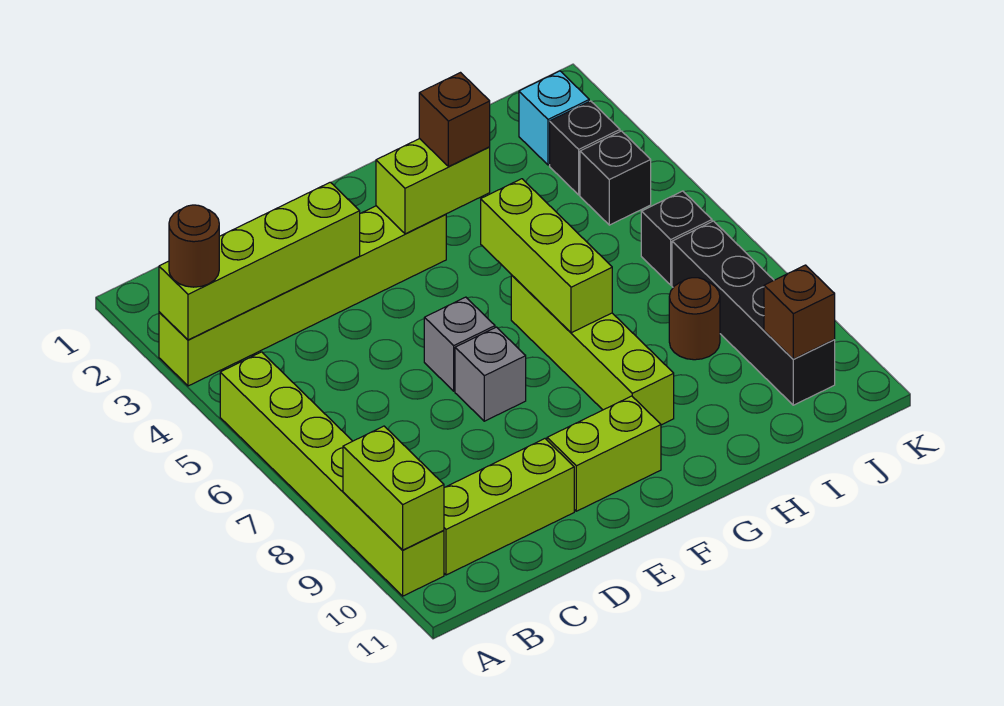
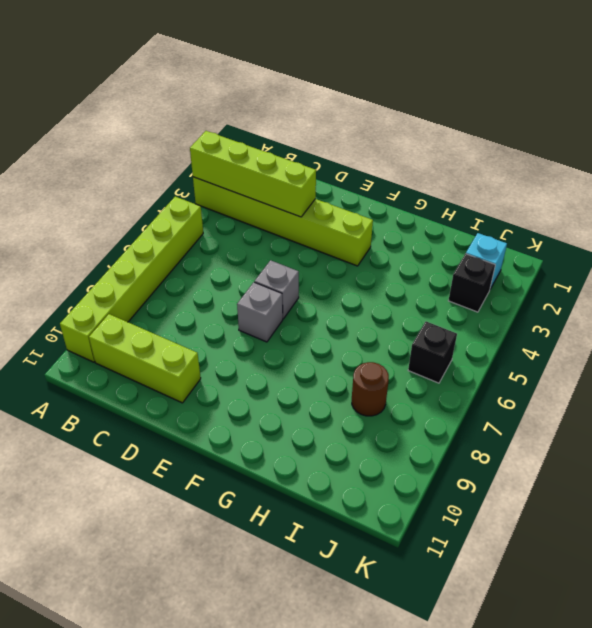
none -> lime 1x2 brick [547,396,661,511]
none -> lime 1x4 brick [511,275,674,425]
none -> black 1x1 brick [580,131,651,225]

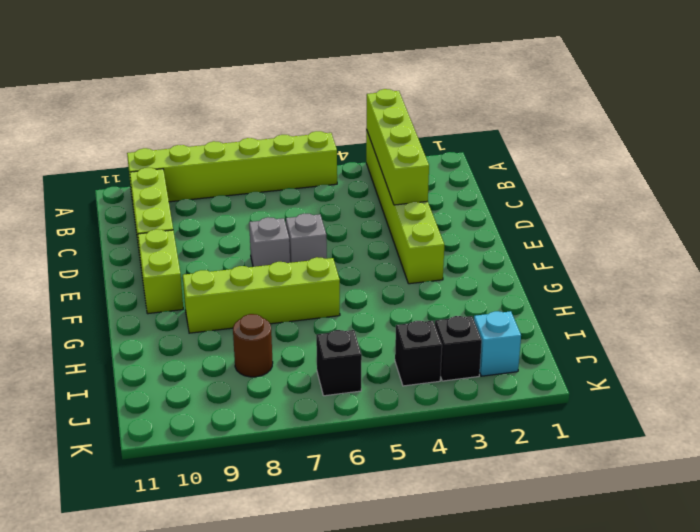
none -> black 1x4 brick [672,221,835,405]
none -> lime 1x2 brick [343,426,444,550]
none -> lime 1x2 brick [376,139,490,234]

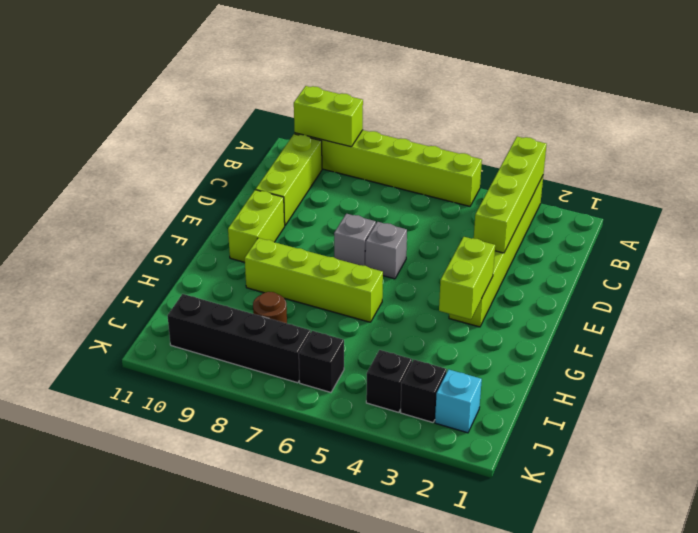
none -> lime 1x3 brick [481,179,612,333]
none -> brown 1x1 brick [764,265,835,359]
none -> brown 1x1 round brick [169,205,219,287]

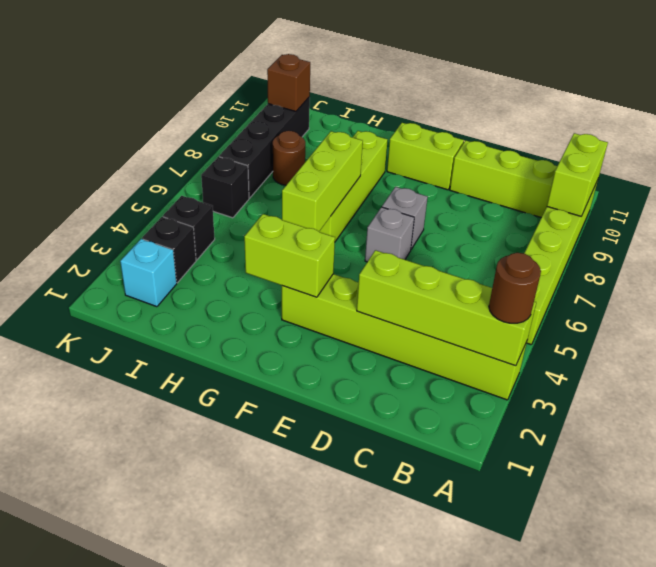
none -> brown 1x1 brick [419,73,490,167]

